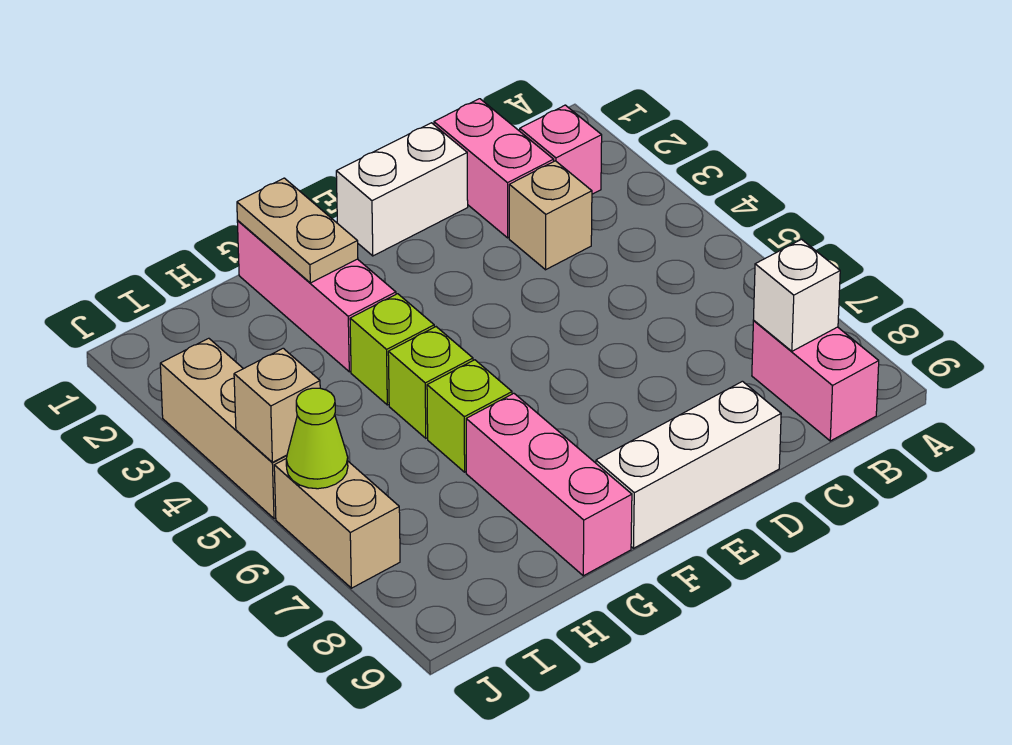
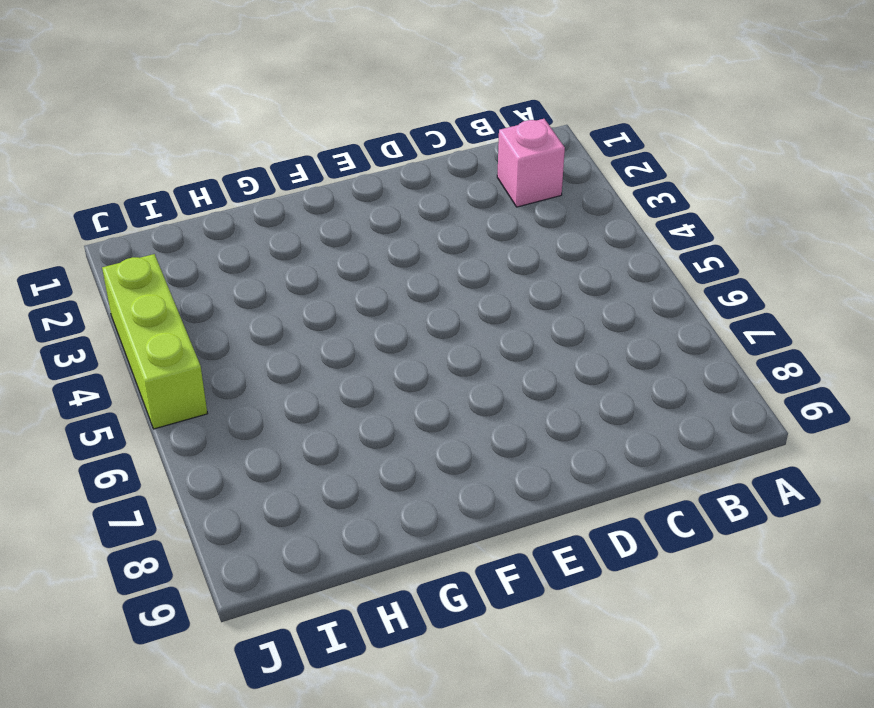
lime 1x3 brick [102,254,208,429] -> tan 1x3 brick [160,338,287,519]
none -> pink 1x2 brick [752,321,879,441]
none -> pink 1x2 brick [434,99,554,238]
none -> tan 1x1 brick [509,161,592,270]

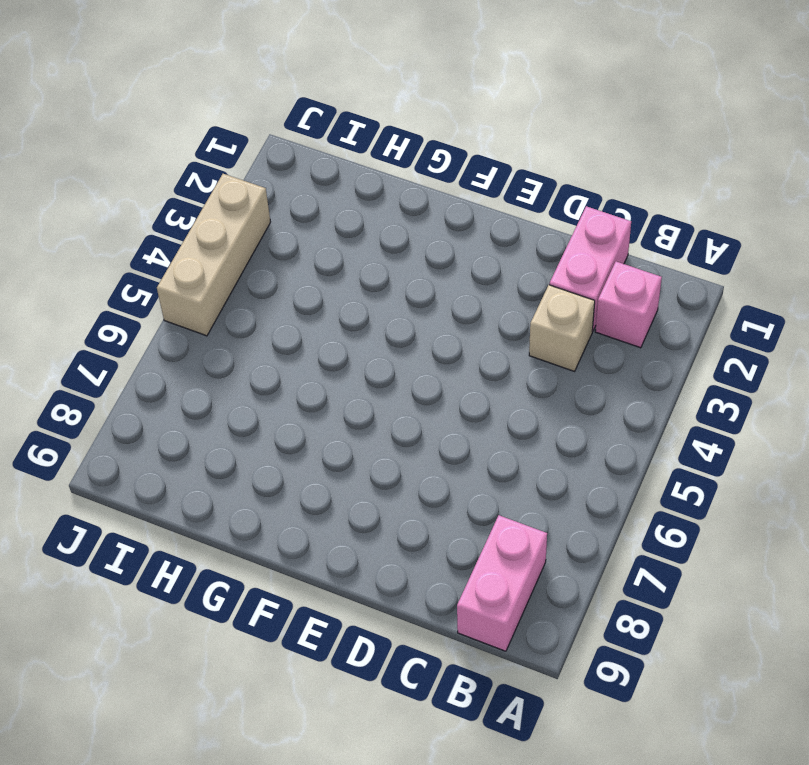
none -> white 1x2 brick [336,123,468,256]
none -> white 1x3 brick [596,381,781,548]
none -> pink 1x3 brick [237,221,396,372]

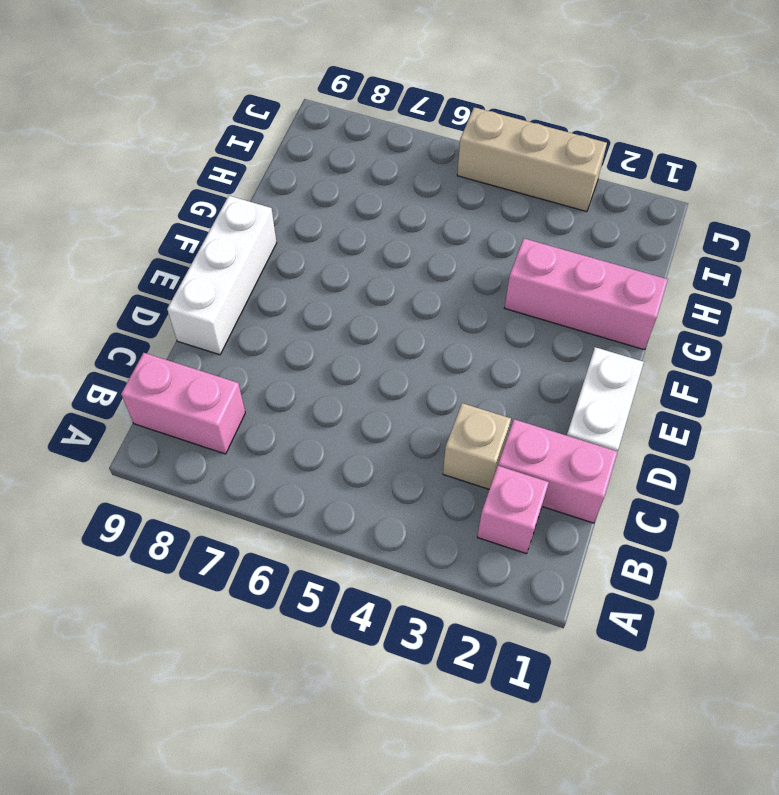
none -> lime 1x1 brick [350,294,434,405]
none -> lime 1x1 brick [388,327,473,438]
none -> lime 1x1 brick [427,360,512,472]

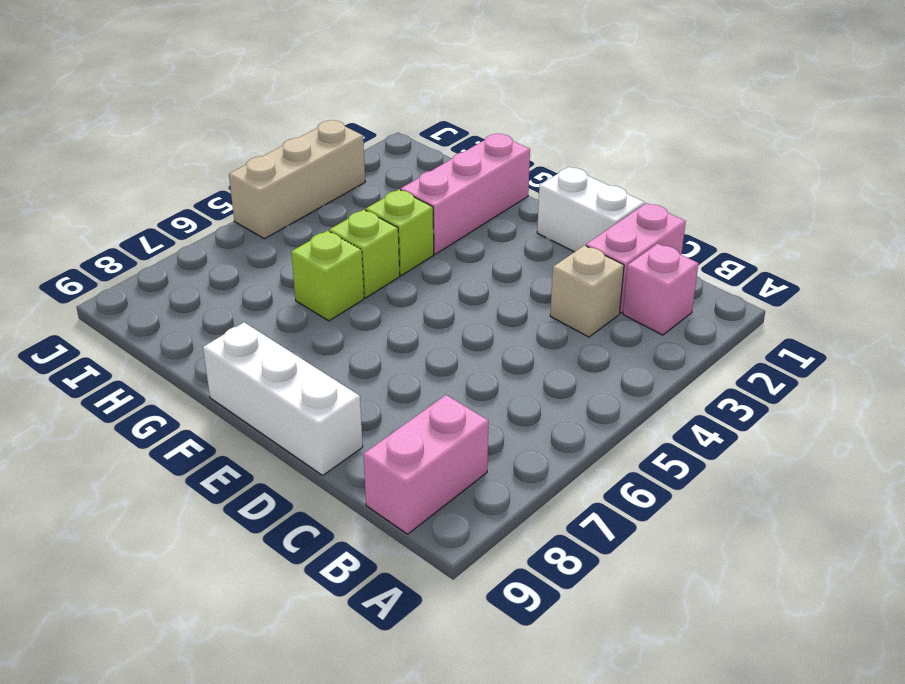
none -> pink 1x3 brick [466,393,632,576]
none -> tan 1x2 brick [274,459,400,588]
none -> white 1x1 brick [754,239,840,351]

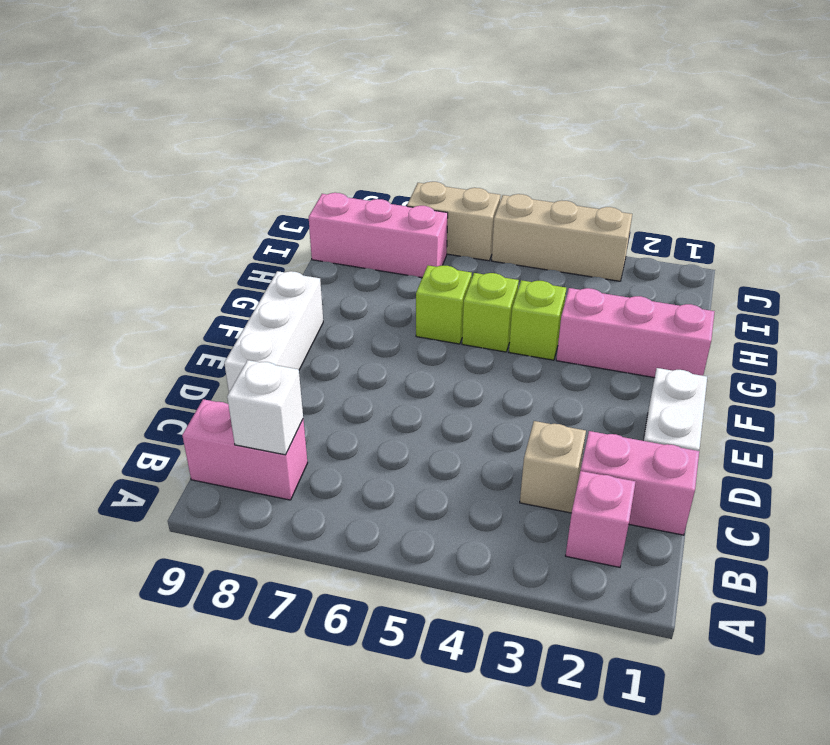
pink 1x3 brick [309,193,448,278] -> pink 1x3 brick moved to [466,393,632,576]
none -> tan 1x2 plate [237,178,358,283]
none -> tan 1x1 brick [234,348,320,462]
none -> lime 1x1 cone [286,388,348,489]

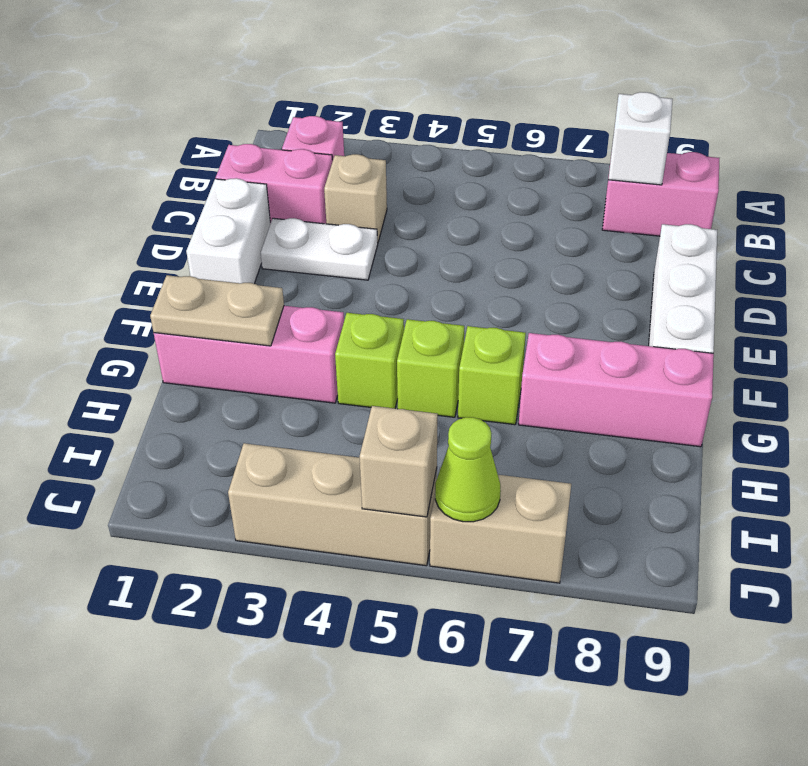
white 1x2 plate [261,218,378,280] -> none

